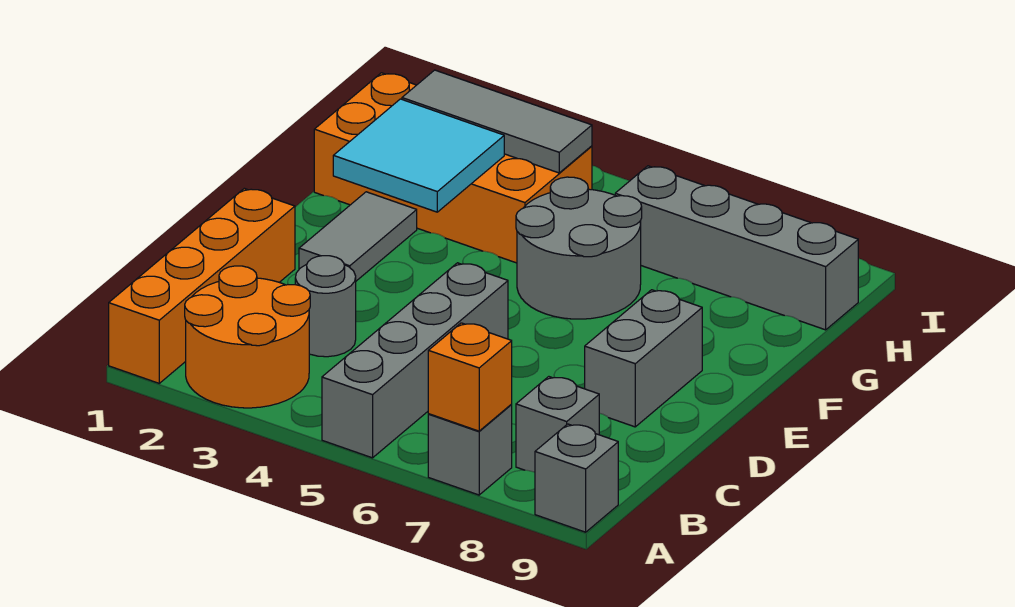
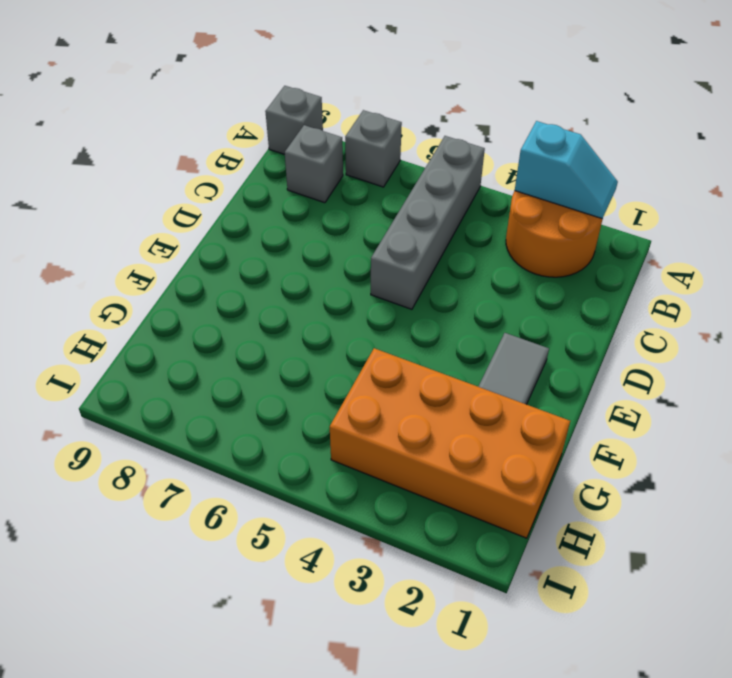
cyan 1x2 slope [515,121,618,219] -> none
none -> orange 1x4 brick [109,188,295,383]
none -> grey 1x1 round brick [295,256,356,357]
none -> grey 1x2 brick [585,290,702,427]

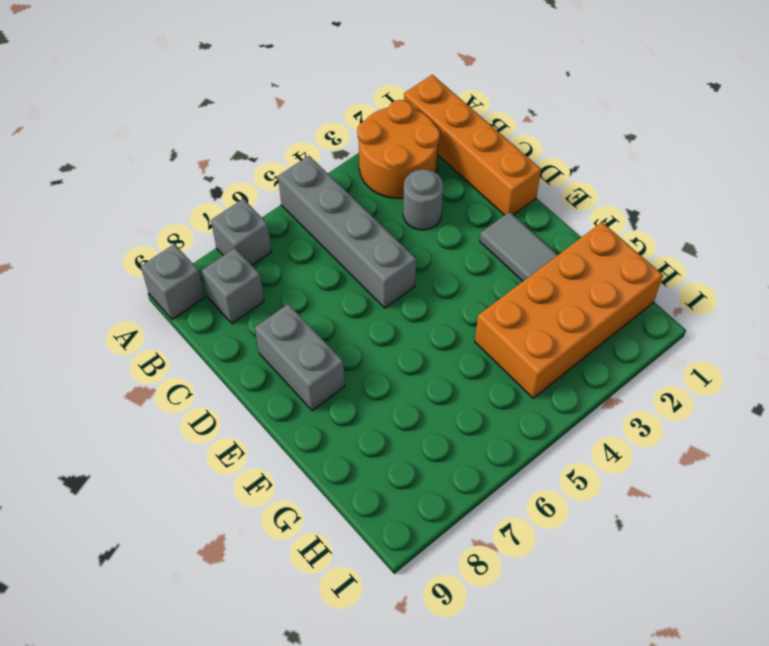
none -> grey 2x2 round brick [516,177,642,319]
none -> grey 1x4 brick [615,166,858,330]
none -> orange 1x1 brick [428,323,512,431]

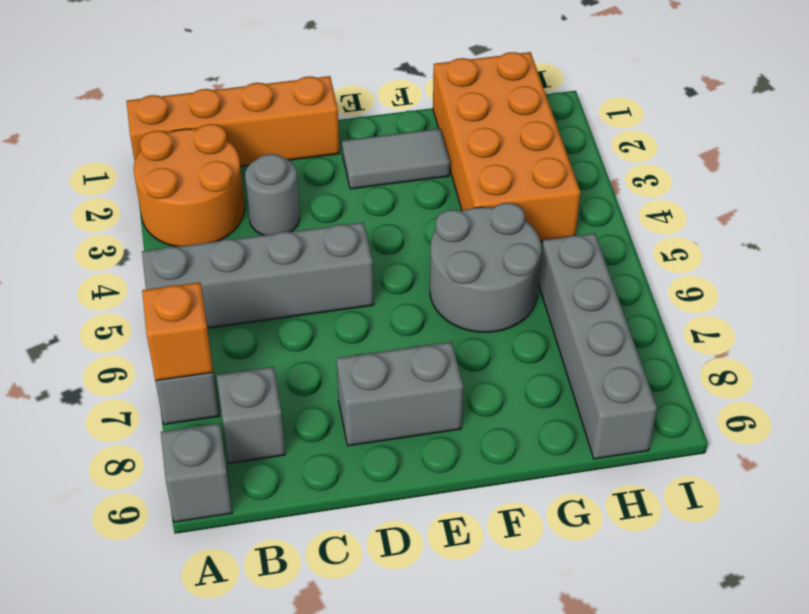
none -> cyan 2x2 tile [333,99,504,212]
none -> grey 1x3 tile [402,70,592,173]

